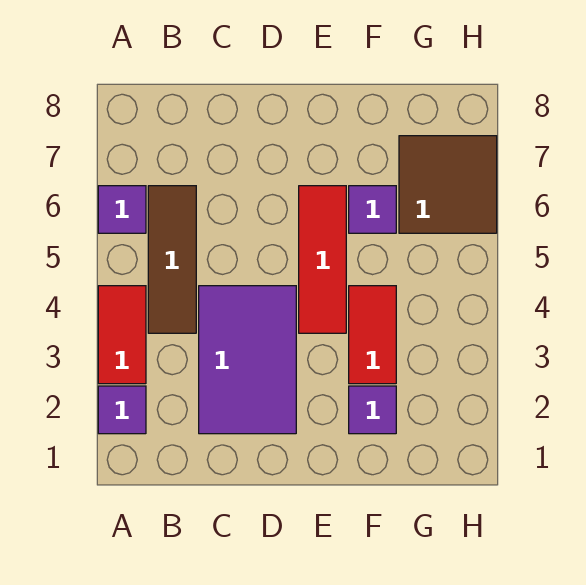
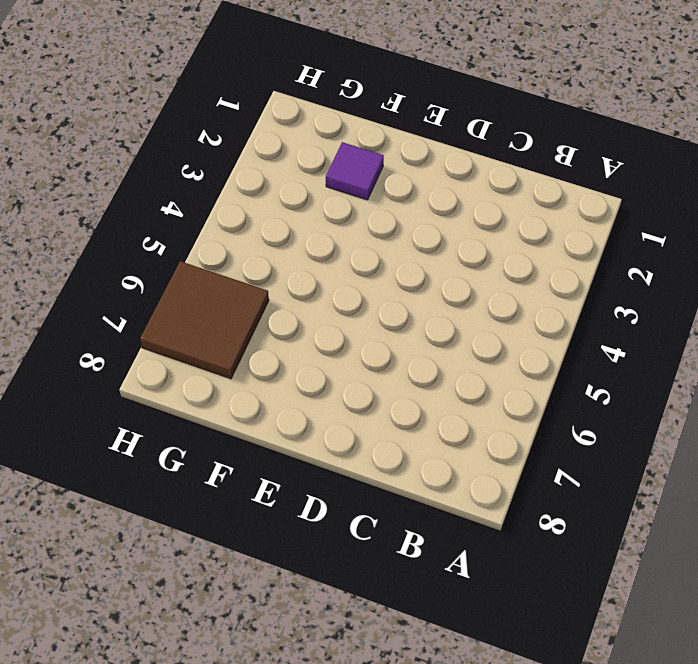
none -> purple 1x1 tile [98,386,146,434]
none -> red 1x2 tile [98,286,146,384]

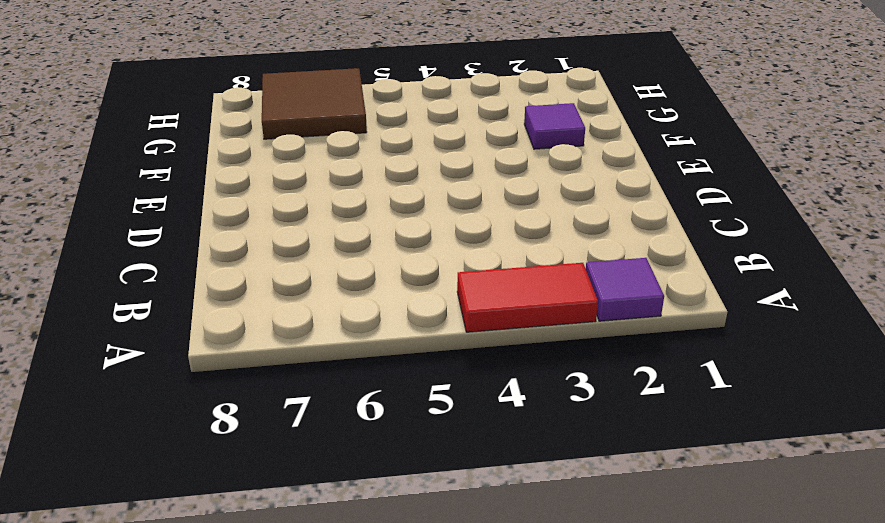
none -> purple 1x1 tile [98,186,146,233]
none -> brown 1x3 tile [148,186,196,333]

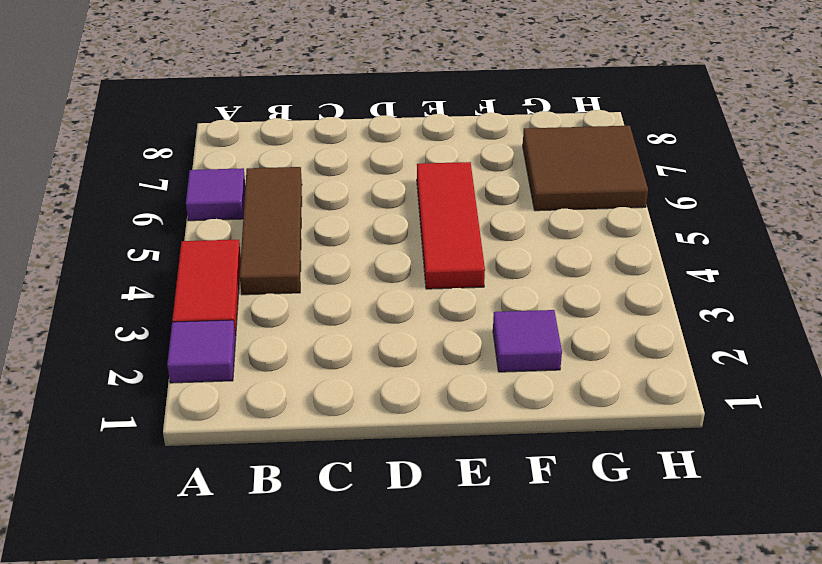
none -> purple 2x3 tile [199,286,296,434]
none -> red 1x2 tile [349,286,396,384]

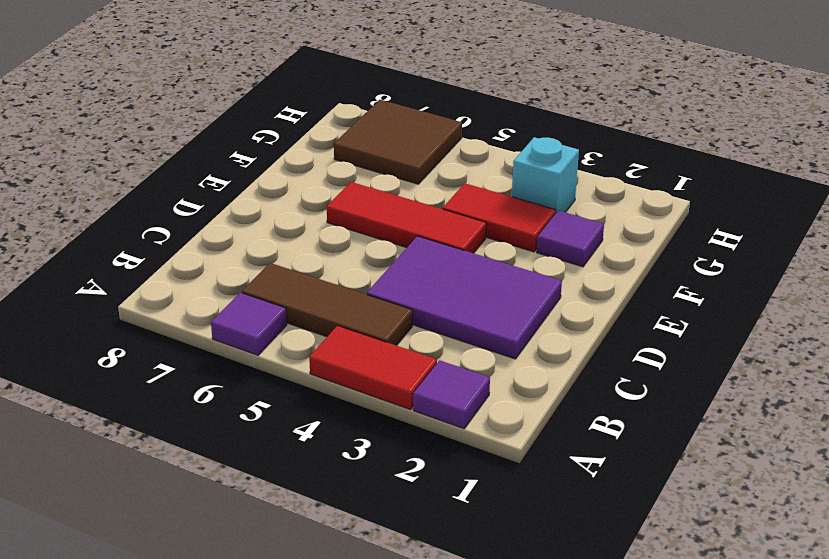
cyan 1x1 brick [512,137,579,212] -> none
none -> purple 1x1 tile [349,186,396,233]

